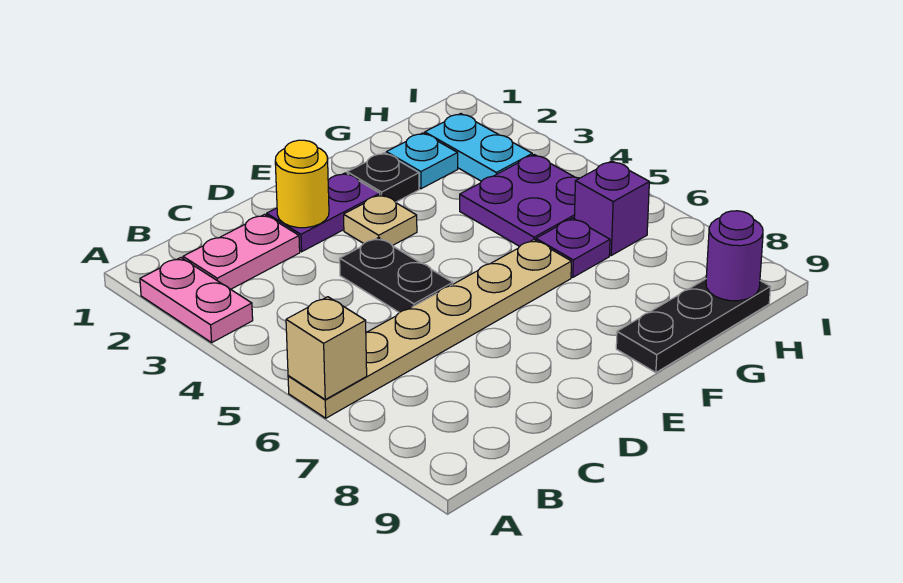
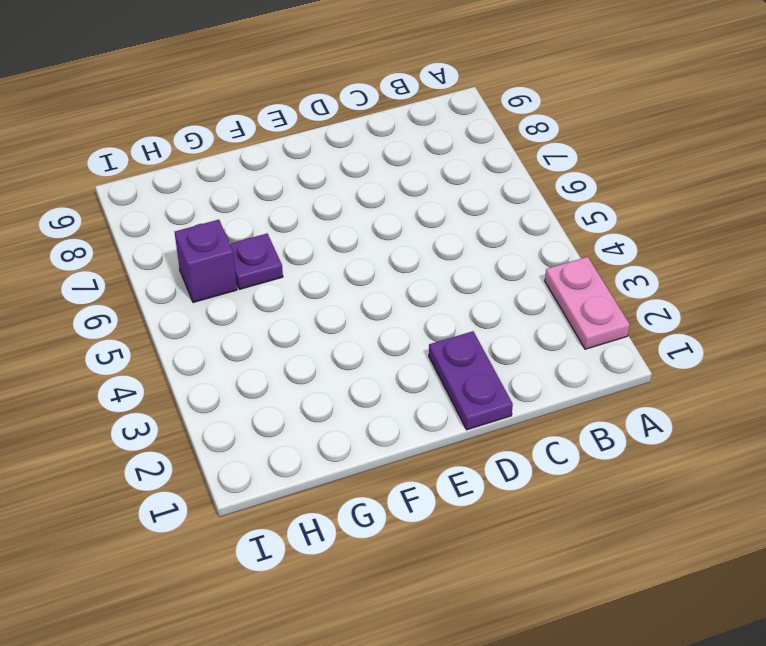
purple 1x2 plate [429,331,513,430] -> purple 1x2 plate turned to [267,173,380,252]
none -> tan 1x6 plate [288,240,571,418]
none -> pink 1x2 plate [183,214,300,289]
none -> black 1x2 plate [340,238,453,313]

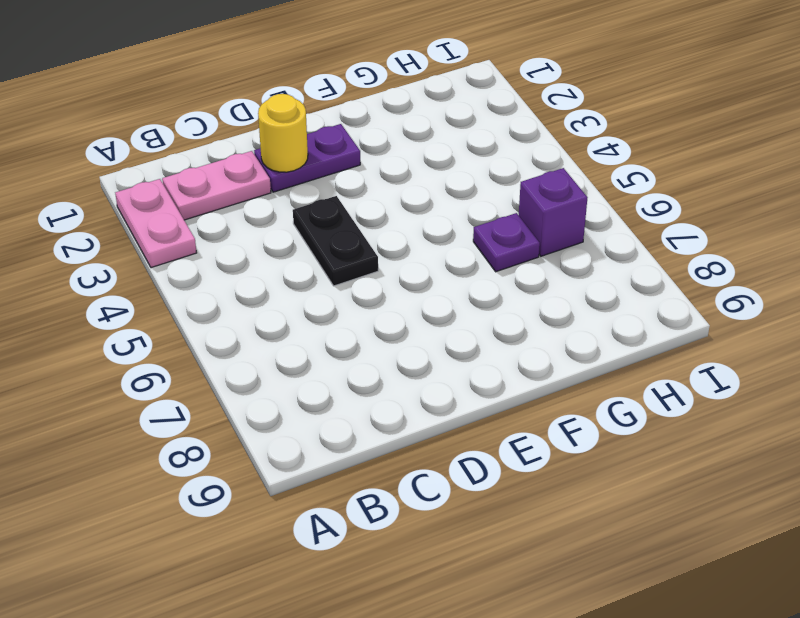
none -> tan 1x6 plate [288,240,571,418]
none -> tan 1x1 plate [344,194,417,246]
none -> black 1x1 plate [347,153,419,202]

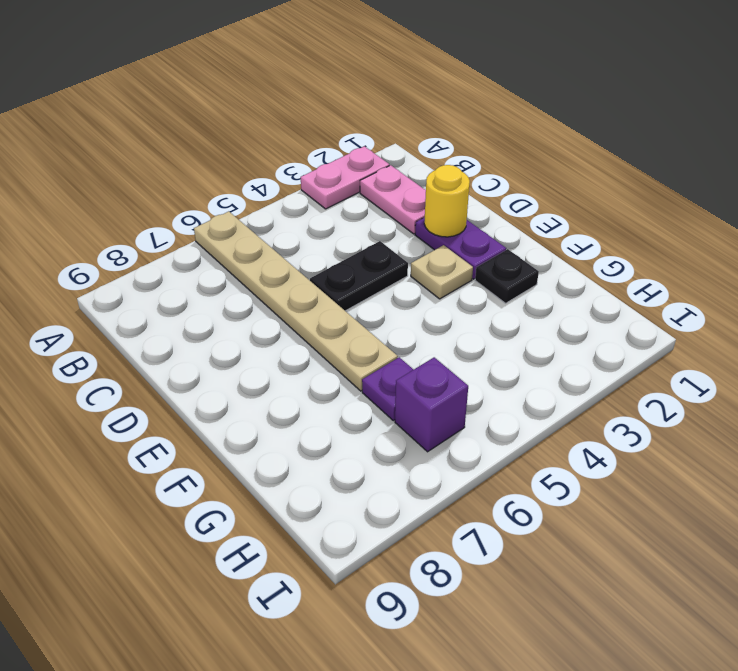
none -> black 1x3 plate [616,279,770,373]
none -> cyan 1x1 plate [386,133,458,189]
none -> purple 2x2 plate [460,155,579,246]

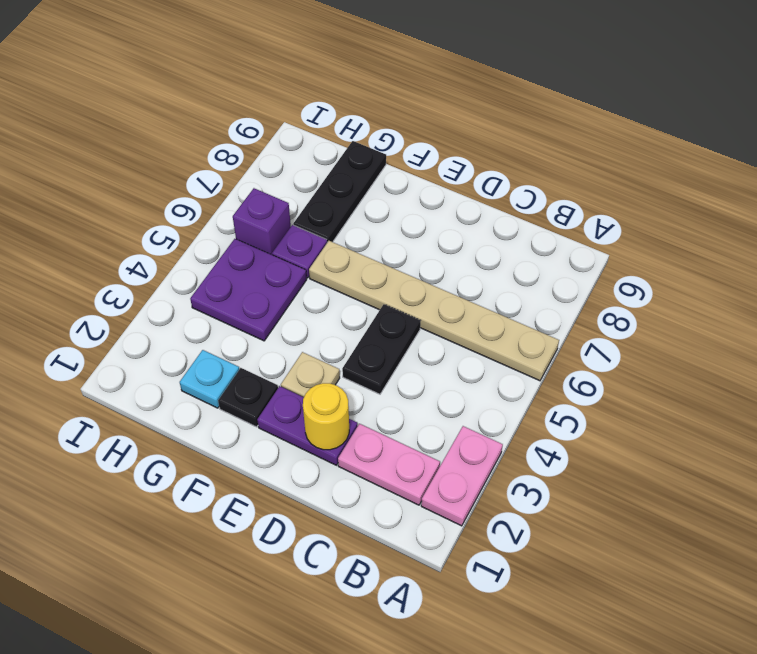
black 1x3 plate [293,141,386,242] -> black 1x3 plate turned to [616,279,770,373]
none -> cyan 1x2 plate [425,114,532,181]
none -> tan 1x1 brick [286,297,367,400]
none -> purple 1x1 round brick [706,211,763,301]

